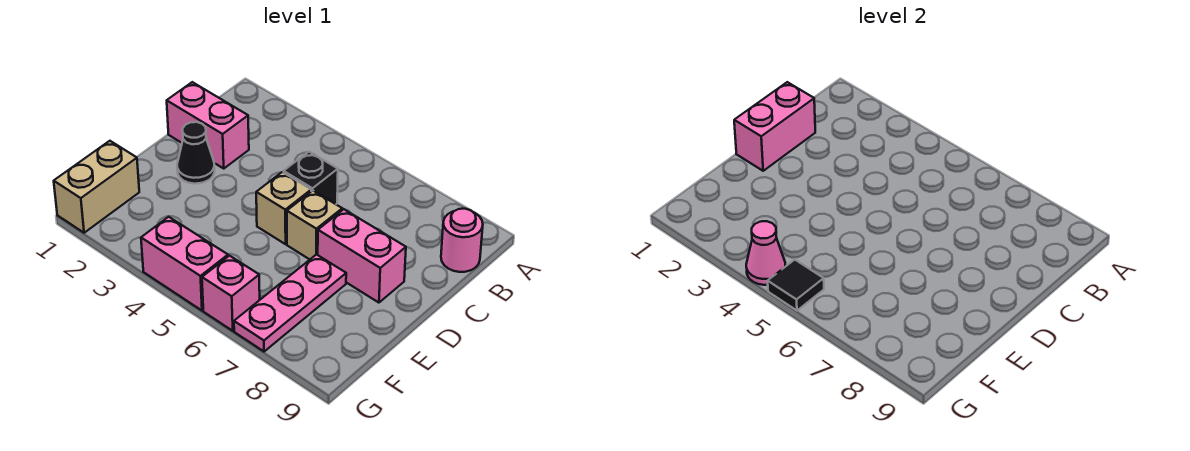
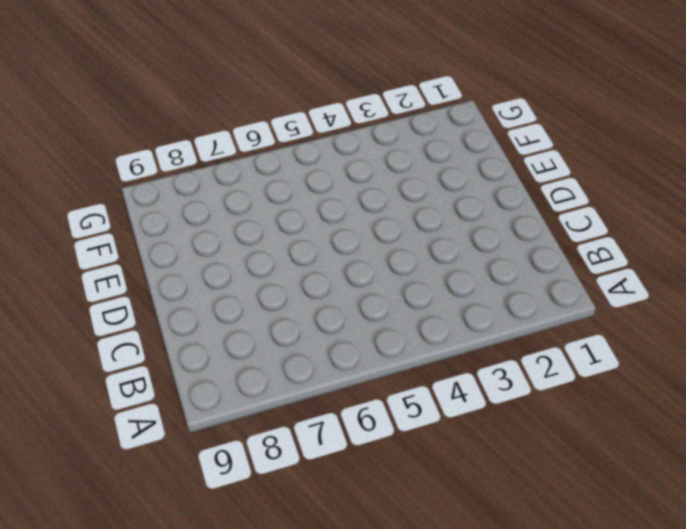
none -> pink 1x1 round brick [441,209,483,272]
none -> pink 1x2 brick [167,82,249,168]
none -> black 1x1 brick [284,152,338,204]

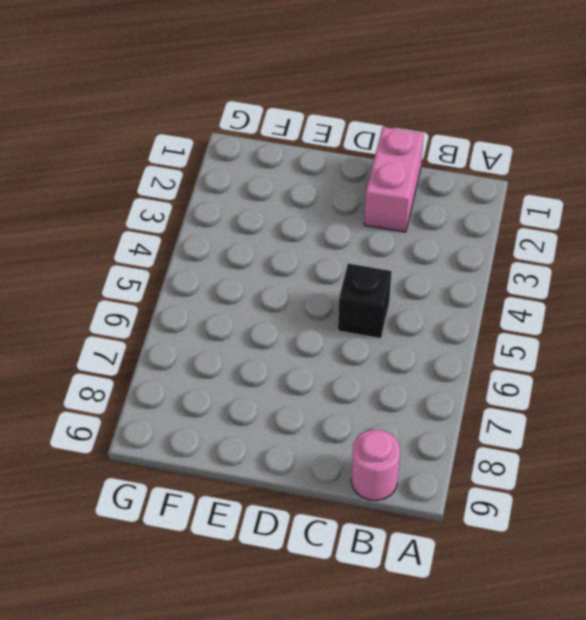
none -> black 1x1 cone [177,122,215,184]
none -> tan 1x1 brick [256,172,311,244]
none -> tan 1x1 brick [287,191,342,259]

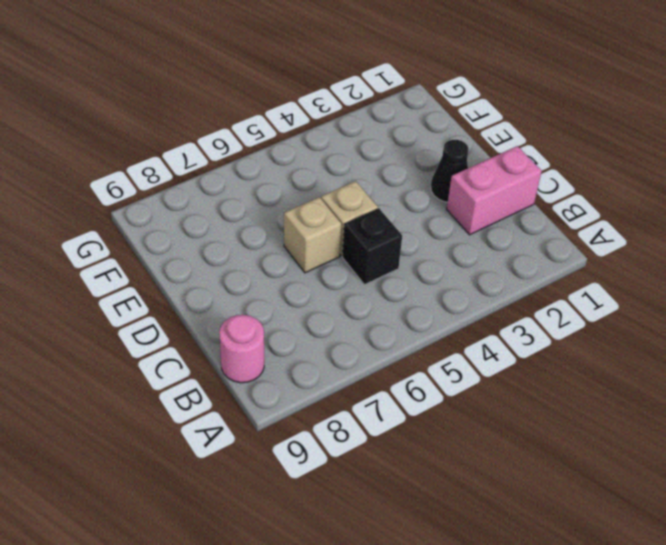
none -> pink 1x2 brick [318,209,406,303]
none -> pink 1x3 plate [234,254,346,351]
none -> tan 1x2 brick [54,141,139,233]

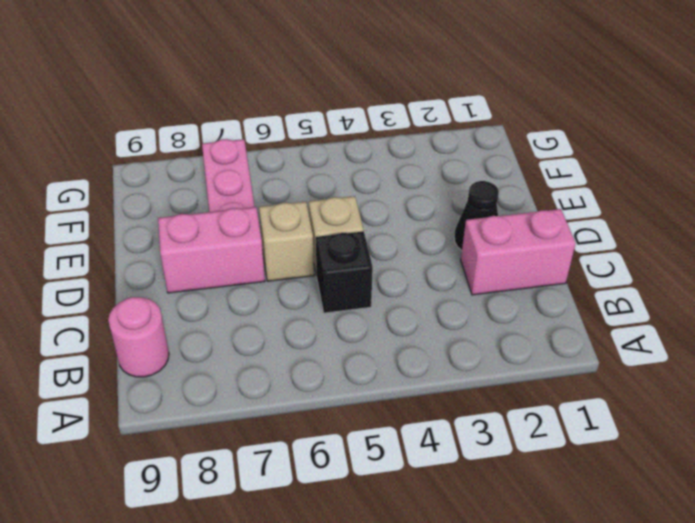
none -> tan 1x2 brick [54,141,139,233]
none -> pink 1x2 brick [141,217,228,310]
none -> pink 1x1 brick [202,256,260,331]

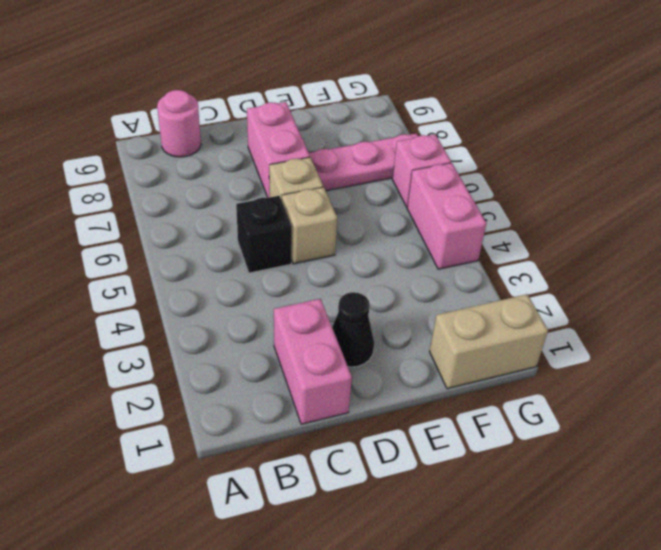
none -> pink 1x2 brick [734,82,815,171]
none -> pink 1x1 cone [746,221,785,285]
none -> black 1x1 tile [768,260,824,310]

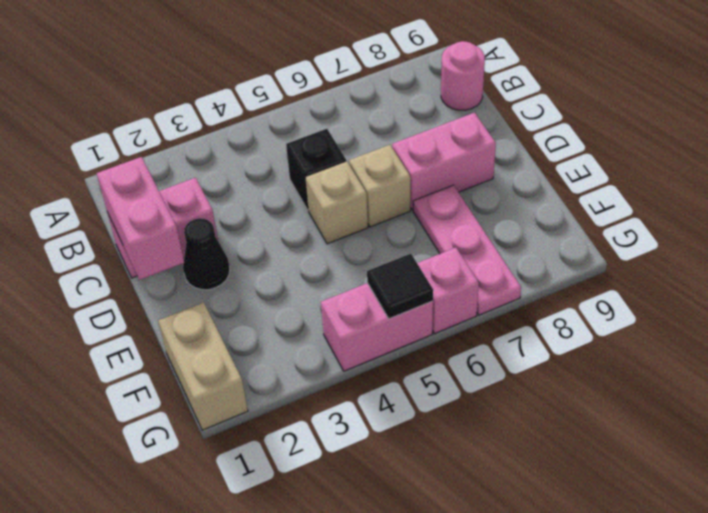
none -> pink 1x1 cone [746,221,785,285]

